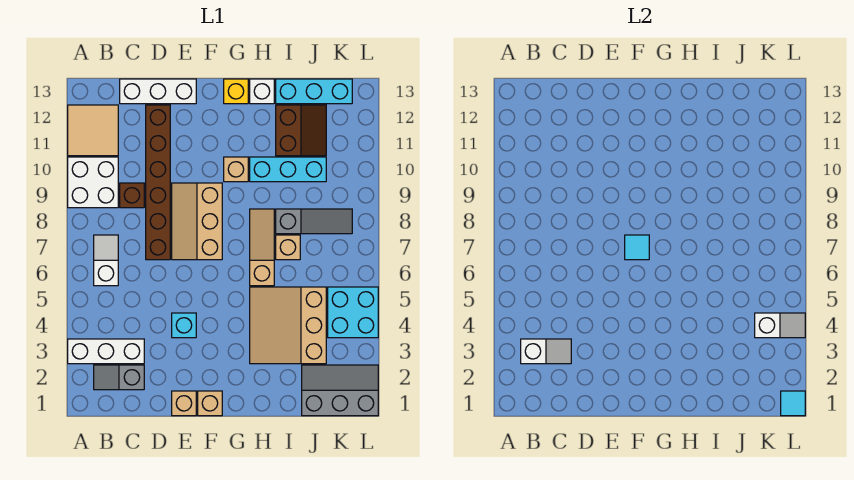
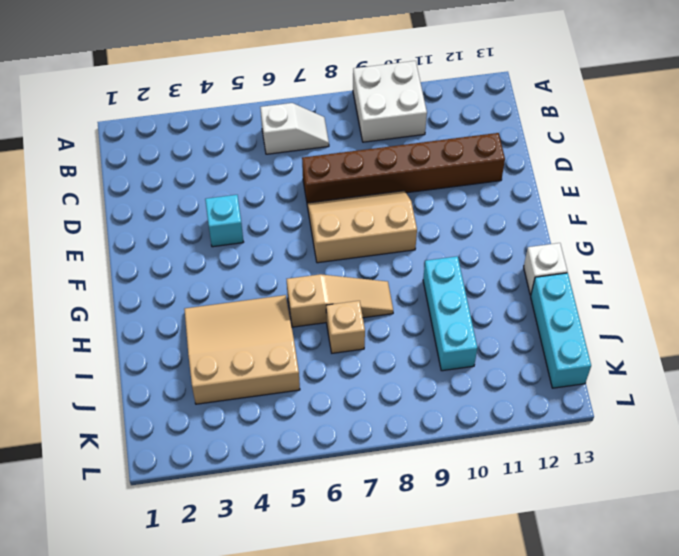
none -> white 1x3 brick [68,339,144,364]
none -> tan 2x2 tile [68,105,118,156]
none -> grey 1x2 slope [94,365,144,390]

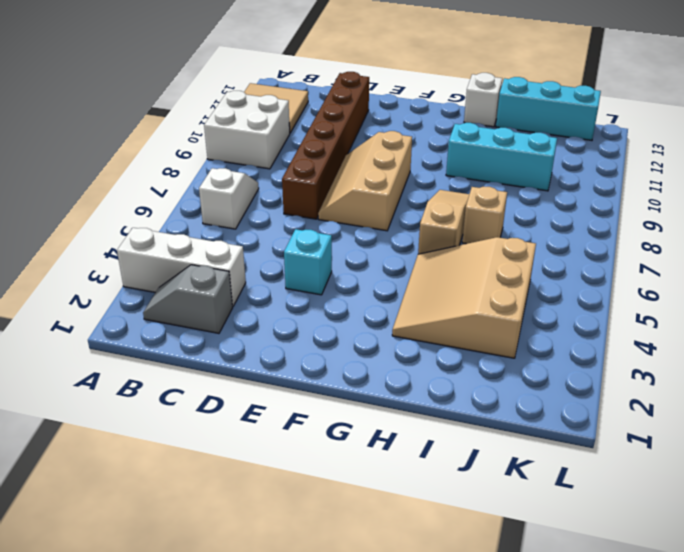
none -> brown 1x1 brick [120,183,144,208]
none -> white 1x3 brick [120,79,196,104]
none -> tan 1x1 brick [172,391,196,416]

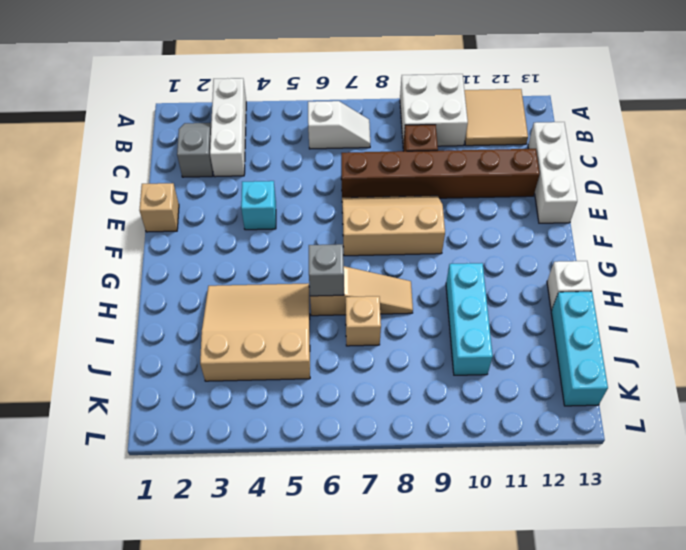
grey 1x1 brick [309,244,344,296] -> none
none -> tan 1x1 brick [198,391,222,416]
none -> tan 1x1 brick [224,157,248,182]
none -> yellow 1x1 brick [224,79,248,104]

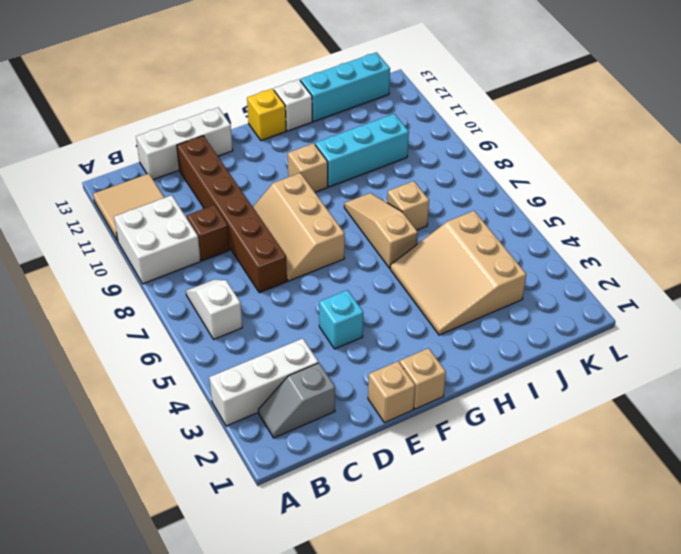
none -> grey 1x3 slope [276,209,352,234]
none -> brown 2x2 slope [276,105,326,156]
none -> grey 2x3 slope [302,365,378,416]

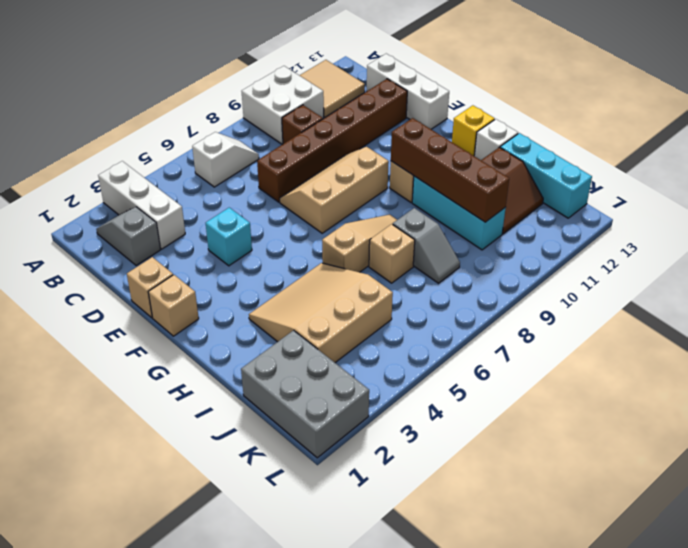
brown 1x4 brick [391,118,509,222] -> none
grey 1x2 slope [393,208,460,283] -> grey 1x3 slope [276,209,352,234]
grey 2x3 brick [241,330,369,458] -> grey 2x3 slope [302,365,378,416]
none -> cyan 2x2 brick [328,287,378,338]
none -> white 1x2 slope [521,339,571,364]
none -> cyan 1x1 tile [625,235,649,260]

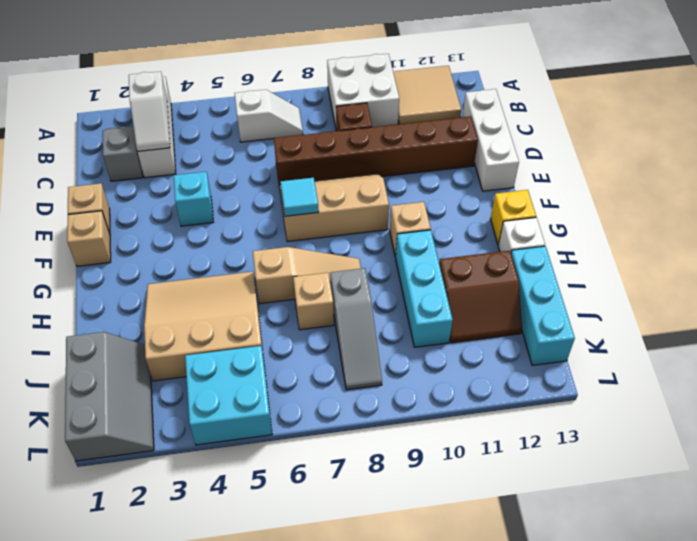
none -> white 1x2 slope [755,313,805,338]
none -> cyan 1x1 tile [781,391,805,416]

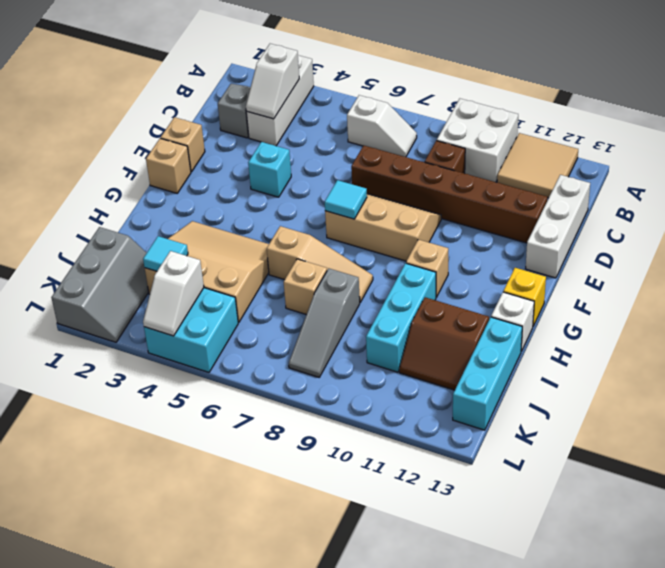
cyan 1x1 tile [143,236,188,271] -> cyan 1x1 tile moved to [781,391,805,416]

